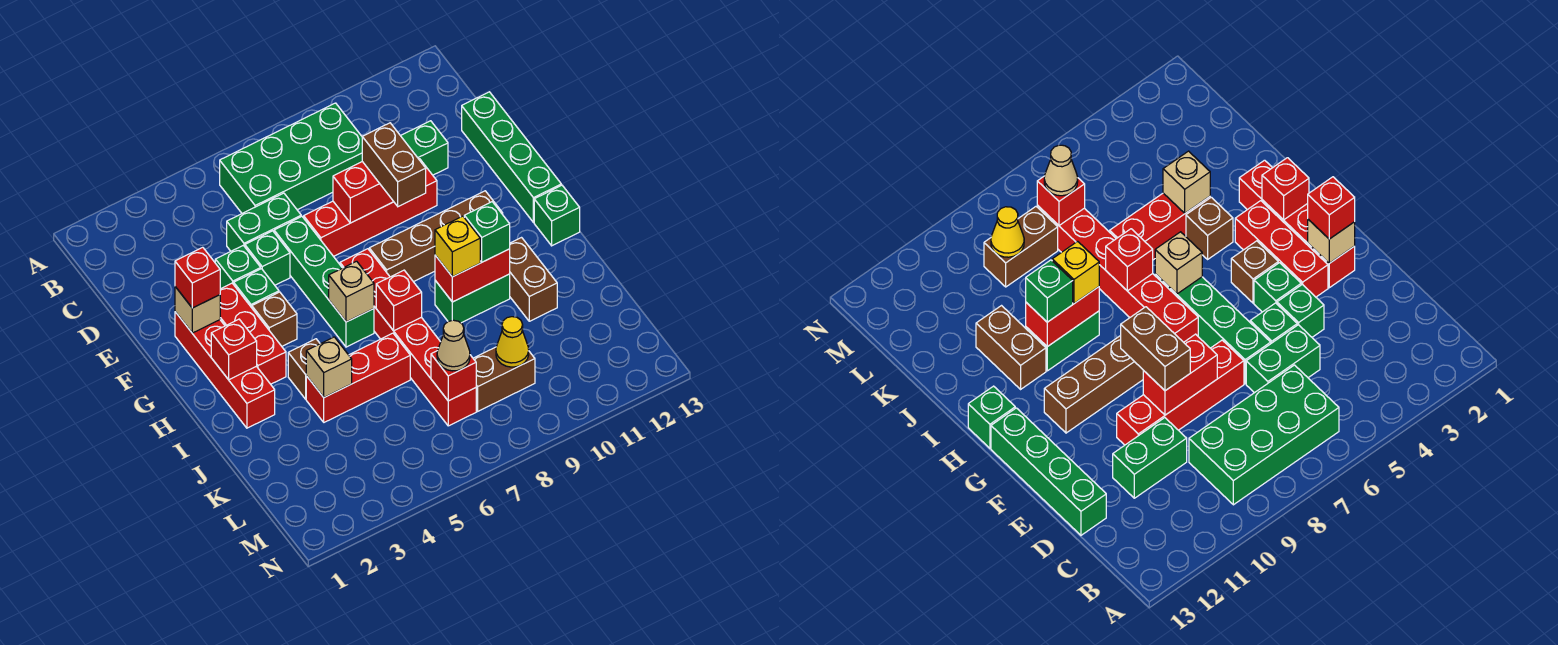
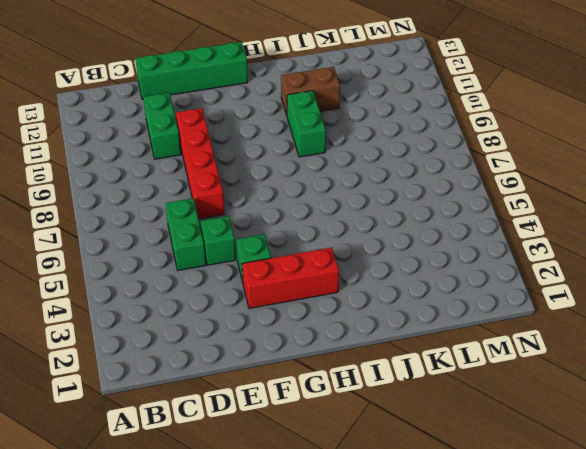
none -> green 2x4 brick [220,103,362,213]
none -> green 1x1 brick [215,245,261,289]
none -> green 1x4 brick [274,216,374,347]
none -> red 1x4 brick [175,312,275,428]

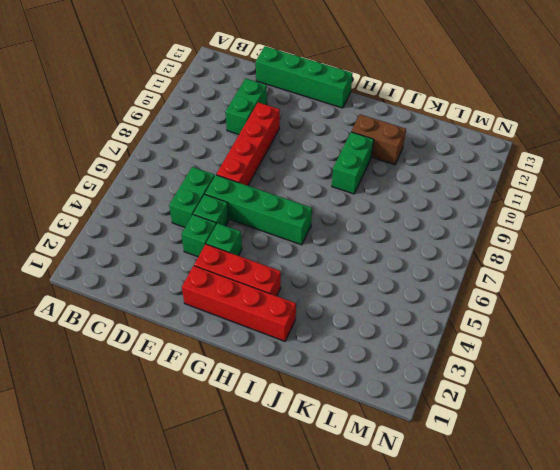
none -> green 2x4 brick [220,103,362,213]
none -> brown 1x1 brick [252,292,297,346]
none -> red 1x6 brick [340,249,476,426]
none -> brown 1x4 brick [369,191,503,282]

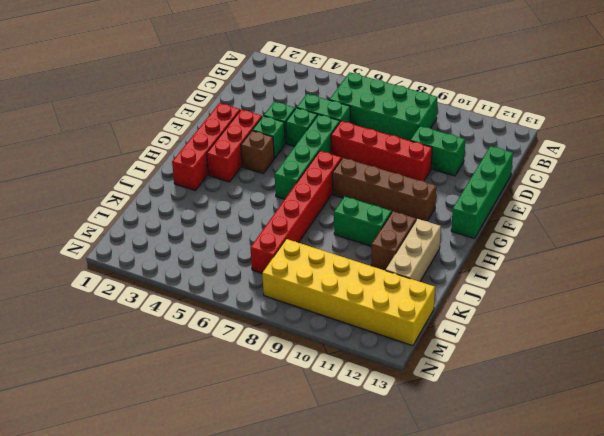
tan 1x3 brick [386,219,441,282] -> none
yellow 2x6 brick [262,239,435,346] -> brown 1x2 brick [473,347,535,411]
none -> green 1x1 brick [534,185,580,246]
none -> brown 1x1 brick [288,339,320,399]
none -> red 1x3 brick [306,333,410,422]
none -> red 1x2 brick [333,162,394,223]

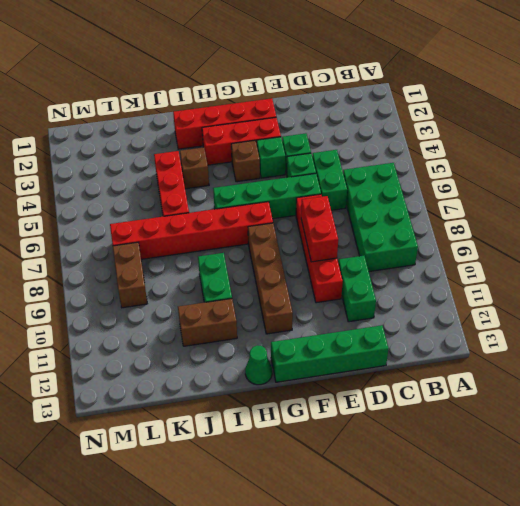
green 1x1 cone [245,345,272,385] -> green 1x1 brick [534,185,580,246]
none -> tan 1x1 brick [175,287,220,333]
none -> red 1x1 brick [211,319,257,380]
none -> tan 1x1 brick [329,261,374,322]
none -> red 1x1 brick [376,270,422,331]

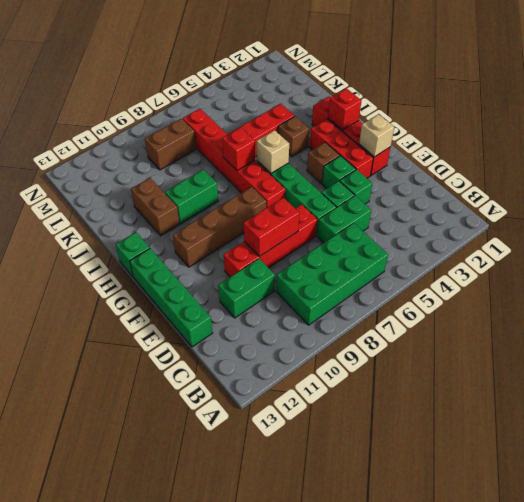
none -> red 1x2 brick [435,249,510,302]
none -> tan 1x1 brick [306,337,352,397]
none -> red 1x1 brick [431,351,476,401]
none -> yellow 1x1 cone [496,317,529,367]

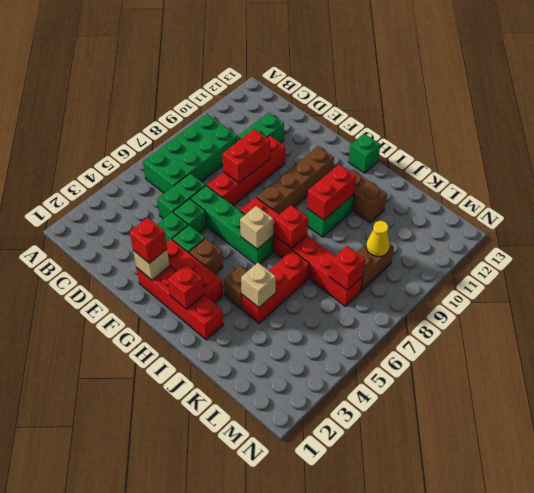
none -> green 1x4 brick [462,92,561,222]
none -> brown 1x2 brick [362,123,426,207]
none -> yellow 1x1 brick [435,216,480,277]
none -> green 1x1 brick [464,202,510,262]

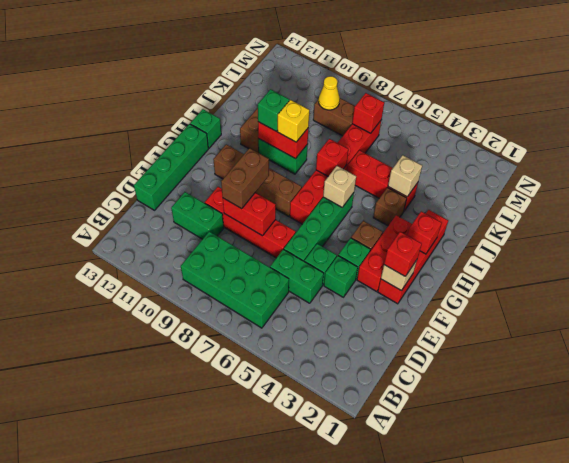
none -> tan 1x1 cone [437,320,470,371]

